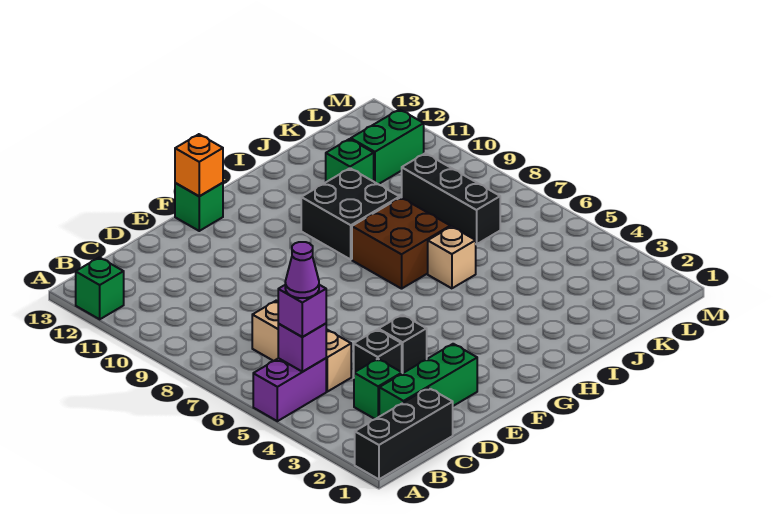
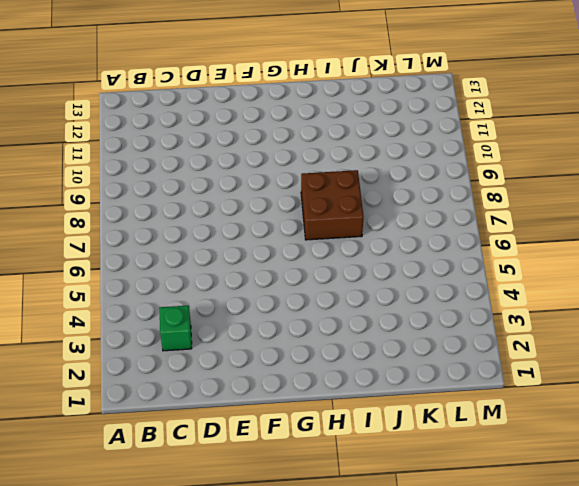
none -> black 1x3 brick [355,388,453,479]
none -> purple 1x2 brick [253,358,326,421]
none -> green 1x1 brick [76,257,124,319]

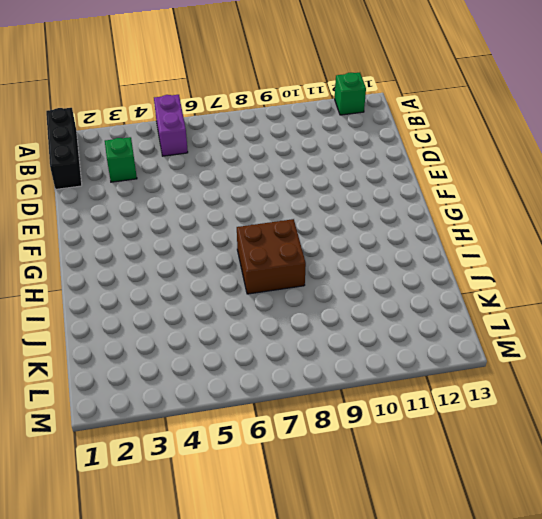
none -> green 1x3 brick [379,344,477,417]
none -> tan 1x3 brick [252,301,351,392]
none -> black 1x1 brick [354,329,402,372]

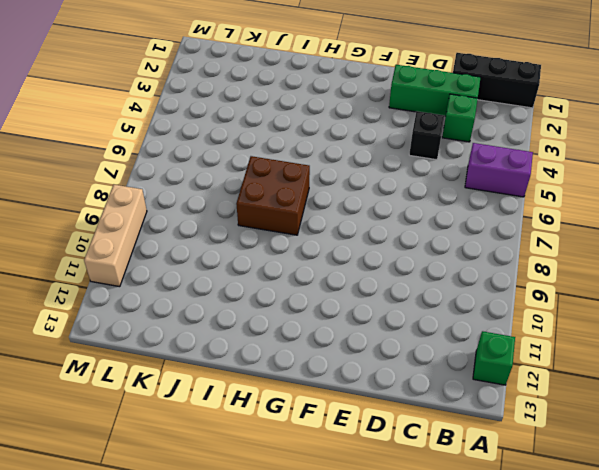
tan 1x3 brick [84,185,147,287] -> tan 1x3 brick moved to [252,301,351,392]
none -> black 1x1 brick [379,315,427,374]
none -> green 1x1 brick [175,183,223,231]
none -> black 2x2 brick [301,168,400,259]

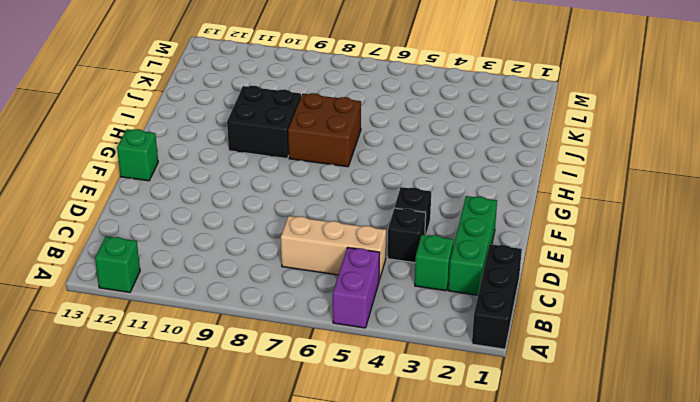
none -> tan 1x1 brick [428,226,476,288]
none -> green 1x1 brick [326,139,374,182]
none -> black 1x3 brick [402,153,500,244]

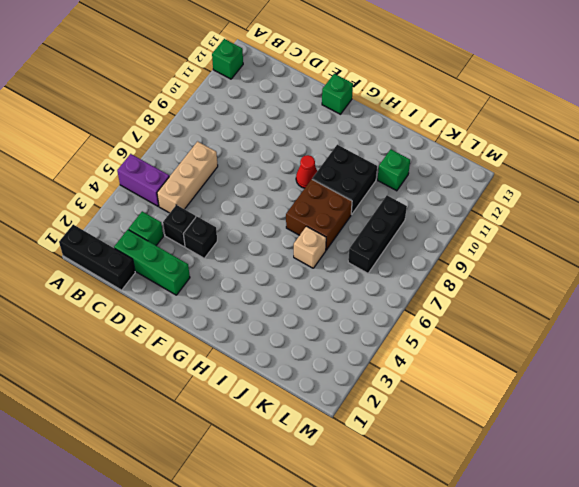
red 1x1 cone [296,155,317,188] -> none
none -> green 1x2 brick [351,109,424,184]
none -> purple 1x1 brick [278,324,326,372]
none -> orange 1x1 brick [175,134,223,196]

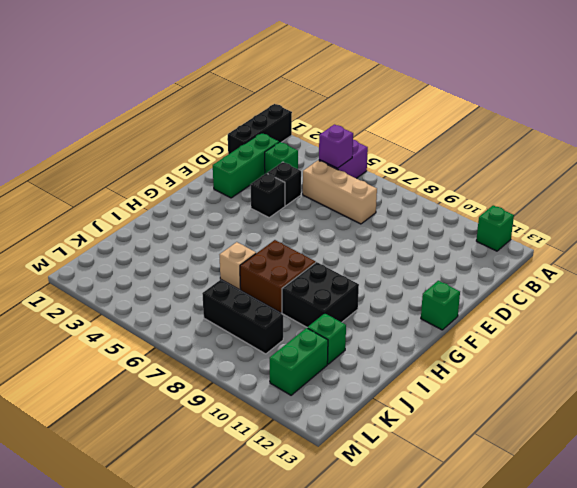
none -> orange 1x1 brick [175,134,223,196]
none -> purple 1x1 brick [278,285,326,337]
none -> purple 1x1 cone [285,242,319,298]

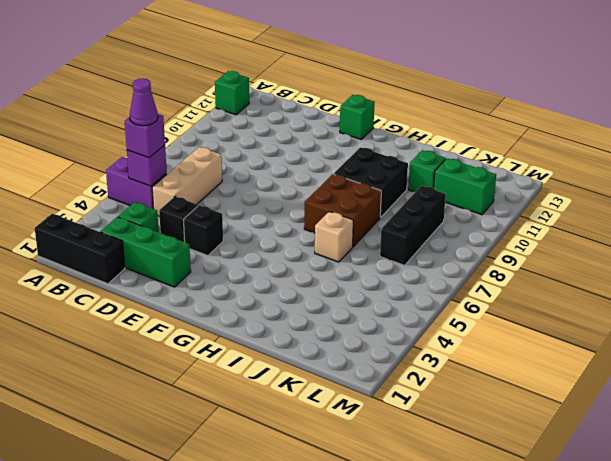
none -> orange 1x1 brick [175,134,223,196]

